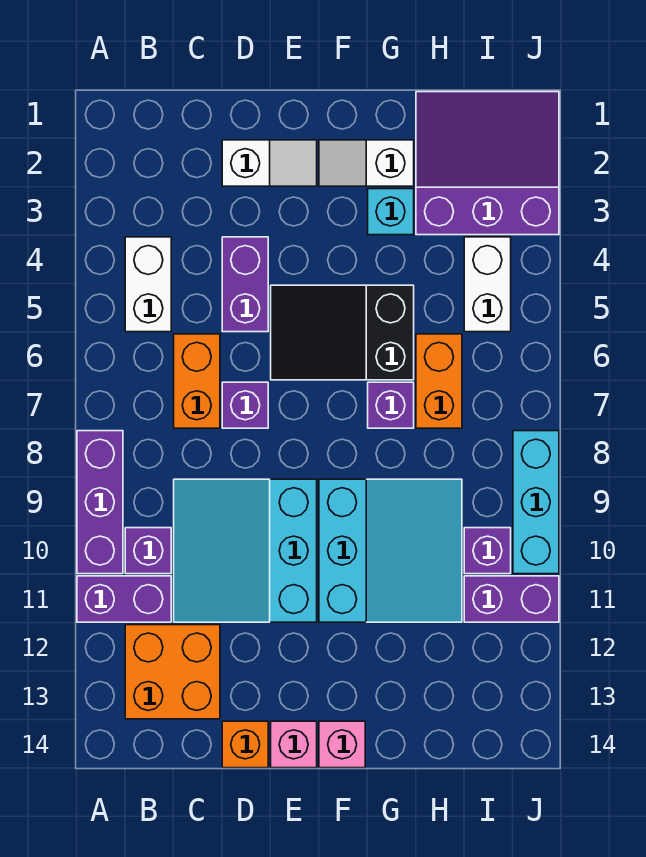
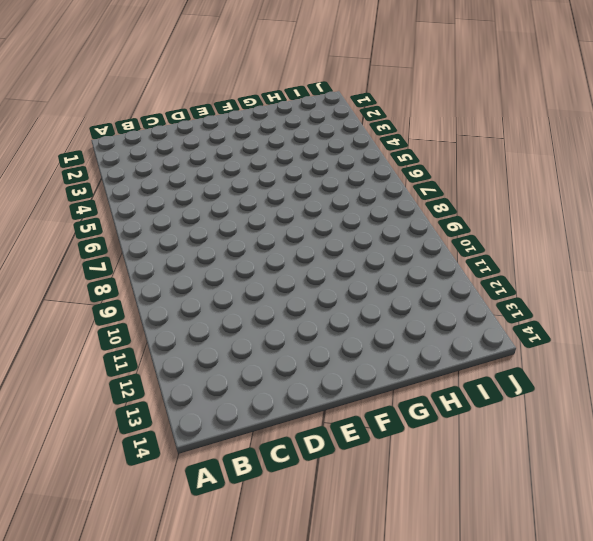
none -> purple 1x3 brick [77,431,123,574]
none -> purple 1x2 brick [77,576,171,622]
none -> white 1x2 brick [125,237,171,332]

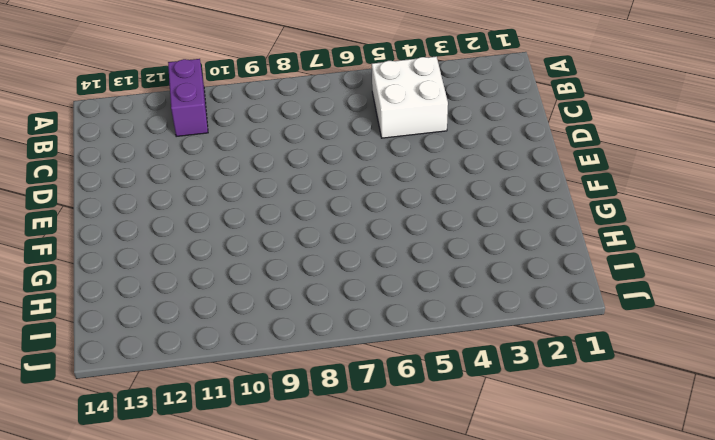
white 2x2 brick [372,57,448,138] -> white 1x2 brick [125,237,171,332]
none -> purple 1x3 brick [77,431,123,574]
none -> purple 1x1 brick [125,528,171,574]
none -> orange 2x2 brick [125,625,220,719]

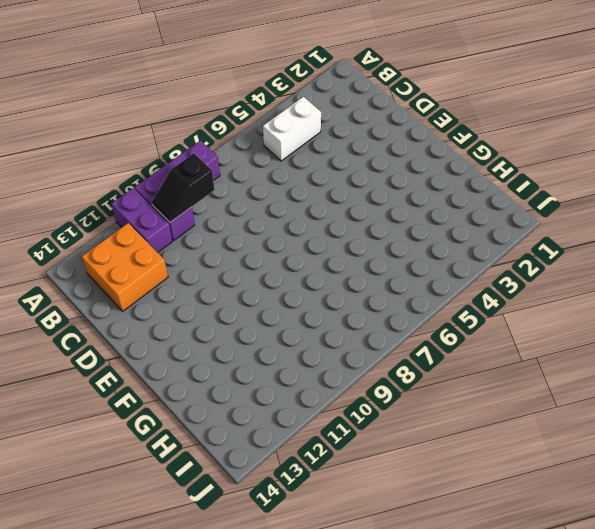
black 1x2 slope [152,153,214,222] -> none
none -> orange 1x2 brick [174,334,220,428]
none -> cyan 3x3 slope [174,479,317,622]
none -> white 1x2 slope [222,140,317,186]

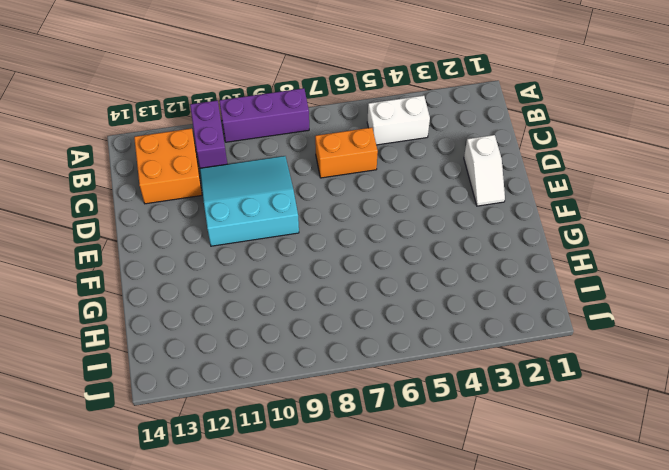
none -> purple 1x1 brick [125,528,171,574]
none -> purple 1x2 brick [222,237,268,332]
none -> purple 1x1 brick [222,382,268,428]

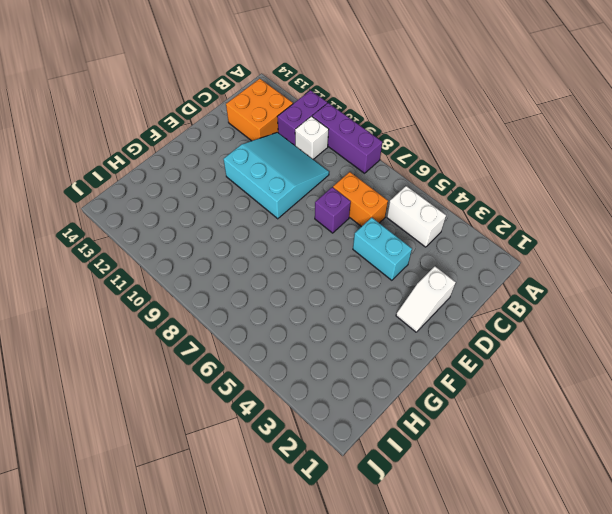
white 1x1 brick [295,116,329,159] -> purple 1x1 brick [125,528,171,574]
cyan 1x2 brick [353,217,412,280] -> purple 1x2 brick [222,237,268,332]
none -> orange 1x1 brick [222,721,268,768]
none -> black 2x3 slope [271,285,414,380]
none -> pink 1x1 brick [271,721,317,768]

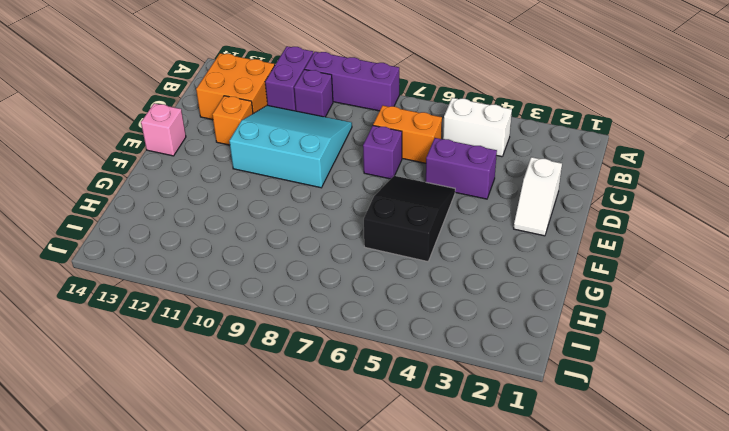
orange 1x1 brick [212,96,253,145] -> orange 1x1 brick moved to [222,721,268,768]
none -> white 1x2 slope [319,140,414,186]
none -> cyan 3x3 slope [319,479,462,622]
none -> pink 1x1 brick [319,721,365,768]

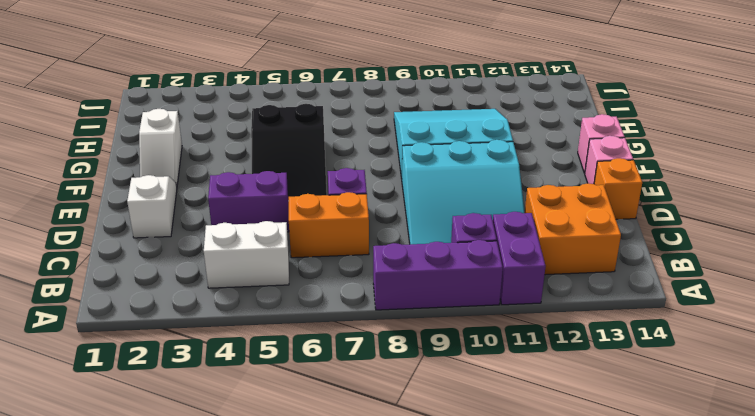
none -> cyan 1x1 brick [368,189,414,235]
none -> purple 1x1 brick [368,382,414,428]
none -> purple 3x3 slope [416,92,559,235]

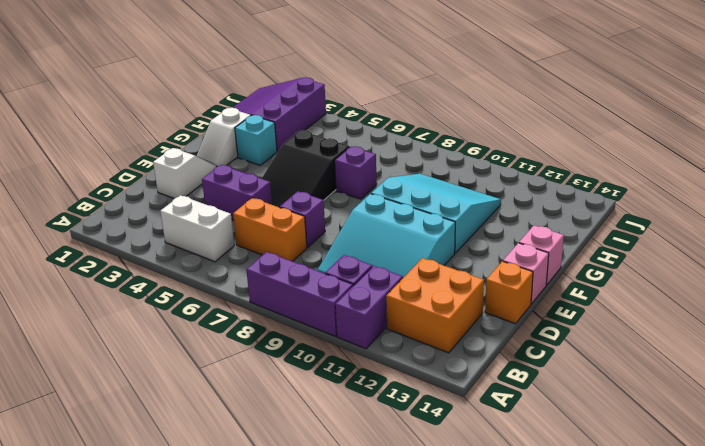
none -> orange 1x2 brick [416,334,462,428]
none -> white 1x2 brick [464,237,511,332]
none -> purple 1x1 brick [464,528,511,574]

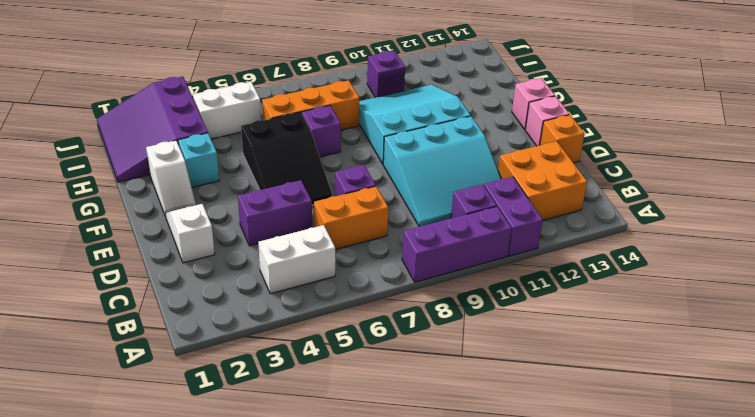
orange 1x3 brick [262,80,359,130] -> orange 1x2 brick [416,334,462,428]
none -> purple 1x2 brick [464,576,559,622]
none -> cyan 1x3 brick [513,431,559,574]

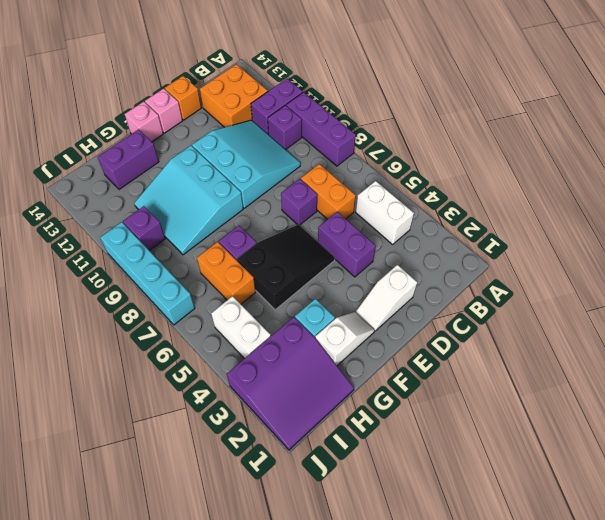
purple 1x2 brick [98,129,159,189] -> purple 1x2 brick moved to [464,576,559,622]
cyan 1x4 brick [100,222,195,325] -> cyan 1x3 brick [513,431,559,574]

